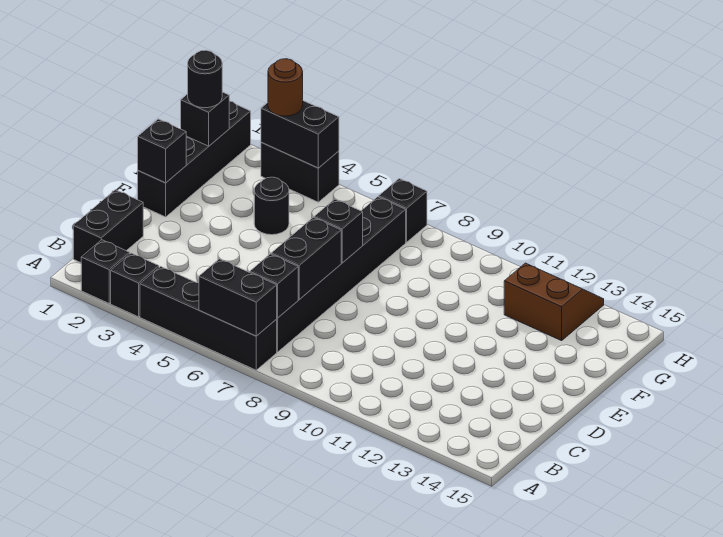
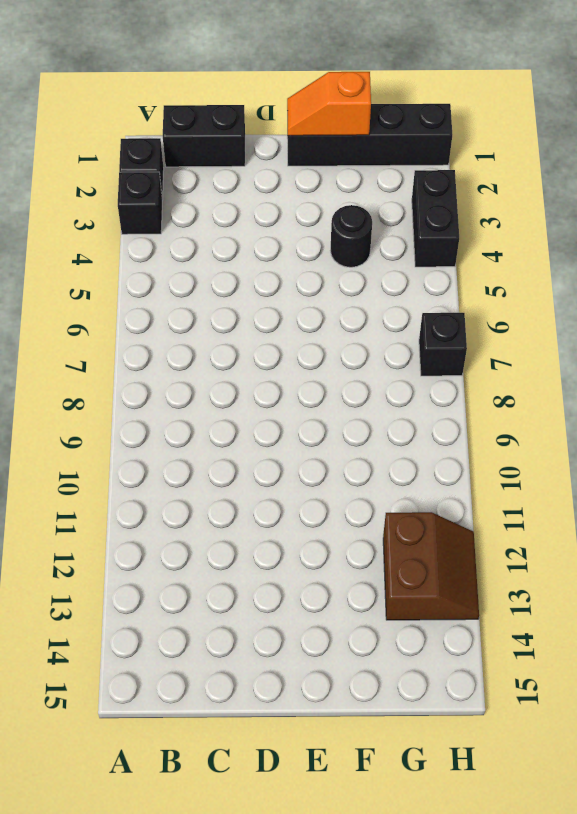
orange 1x2 slope [287,72,371,136] -> black 1x1 brick [138,119,186,183]
none -> black 1x4 brick [140,266,277,370]
none -> black 1x6 brick [277,197,406,352]
none -> black 1x2 brick [199,259,277,336]

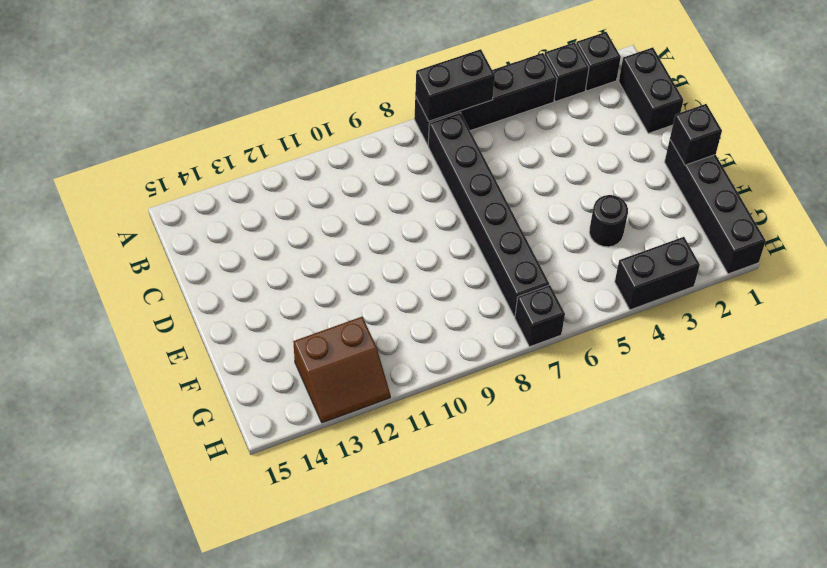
none -> black 1x1 brick [250,254,298,318]
none -> black 1x2 brick [271,217,341,299]
none -> black 1x1 brick [314,199,363,263]

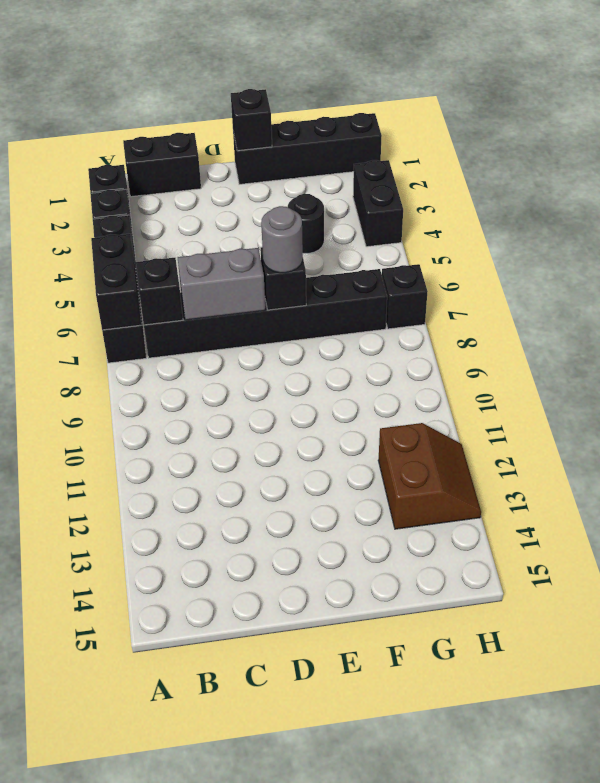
grey 1x2 brick [178,248,265,320] -> black 1x2 brick [271,217,341,299]
grey 1x1 round brick [261,206,303,273] -> none
none -> black 1x1 brick [181,92,229,146]
none -> black 1x2 brick [261,101,339,168]
none -> black 1x1 round brick [188,50,222,108]

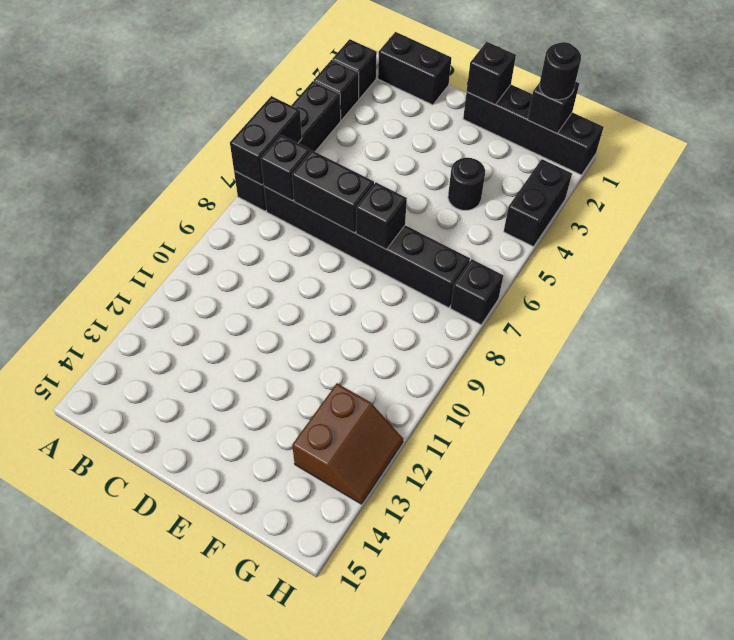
none -> black 1x2 brick [261,101,339,168]
none -> brown 1x1 round brick [268,59,303,116]

